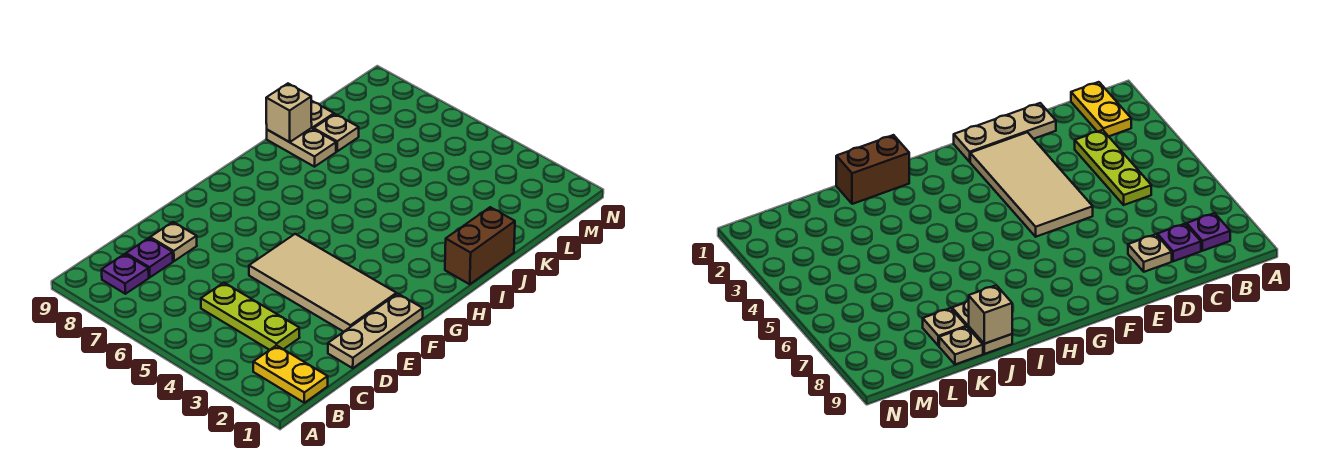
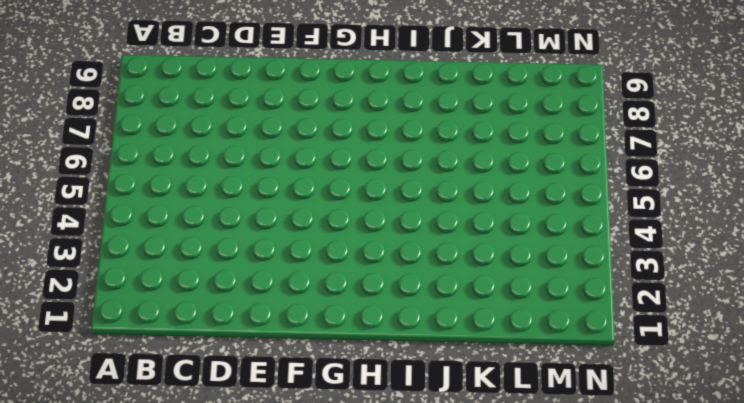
none -> yellow 1x2 plate [253,345,328,403]
none -> purple 1x1 plate [102,254,149,294]
none -> lime 1x3 plate [201,283,300,350]

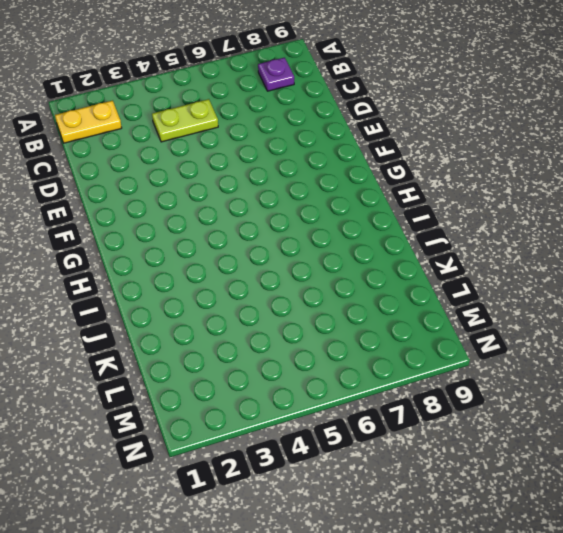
lime 1x2 plate [152,99,218,142] -> lime 1x3 plate [201,283,300,350]
none -> purple 1x1 plate [126,238,173,277]
none -> tan 1x3 plate [328,294,423,368]
none -> tan 1x1 plate [150,222,197,261]

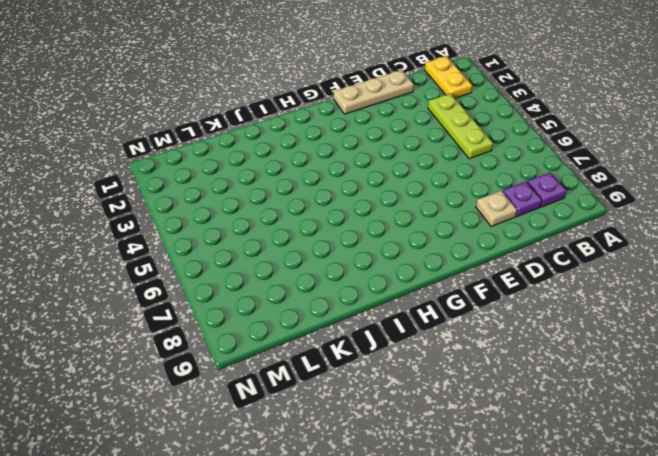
none -> tan 2x4 tile [249,234,397,332]
none -> brown 1x2 brick [445,207,515,284]
none -> tan 1x2 plate [267,128,336,167]

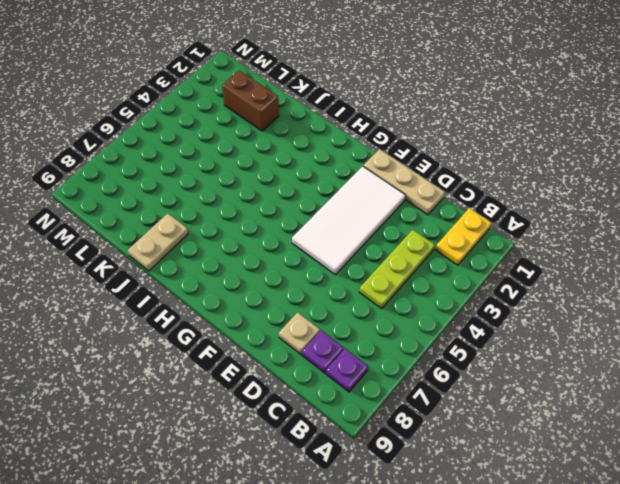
white 2x4 tile [292,166,406,275] -> tan 2x4 tile [249,234,397,332]
brown 1x2 brick [222,71,279,131] -> brown 1x2 brick moved to [445,207,515,284]
none -> tan 1x1 plate [314,114,359,151]
none -> tan 1x1 plate [311,101,334,129]
none -> tan 1x1 brick [266,84,312,142]

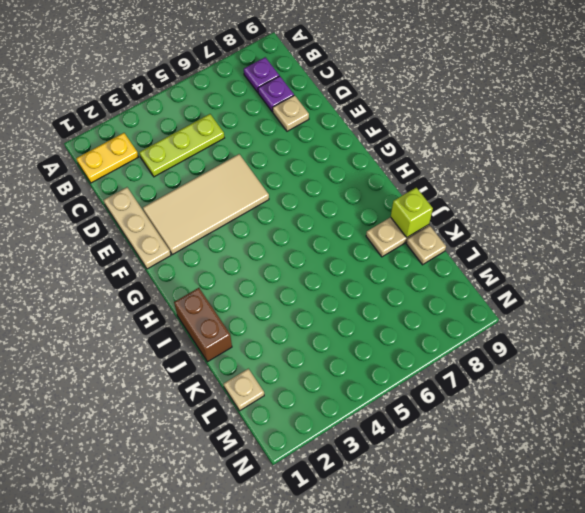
lime 1x1 brick [391,188,433,238] -> tan 1x1 brick [266,84,312,142]
tan 1x1 plate [224,369,264,411] -> tan 1x1 plate moved to [314,114,359,151]

